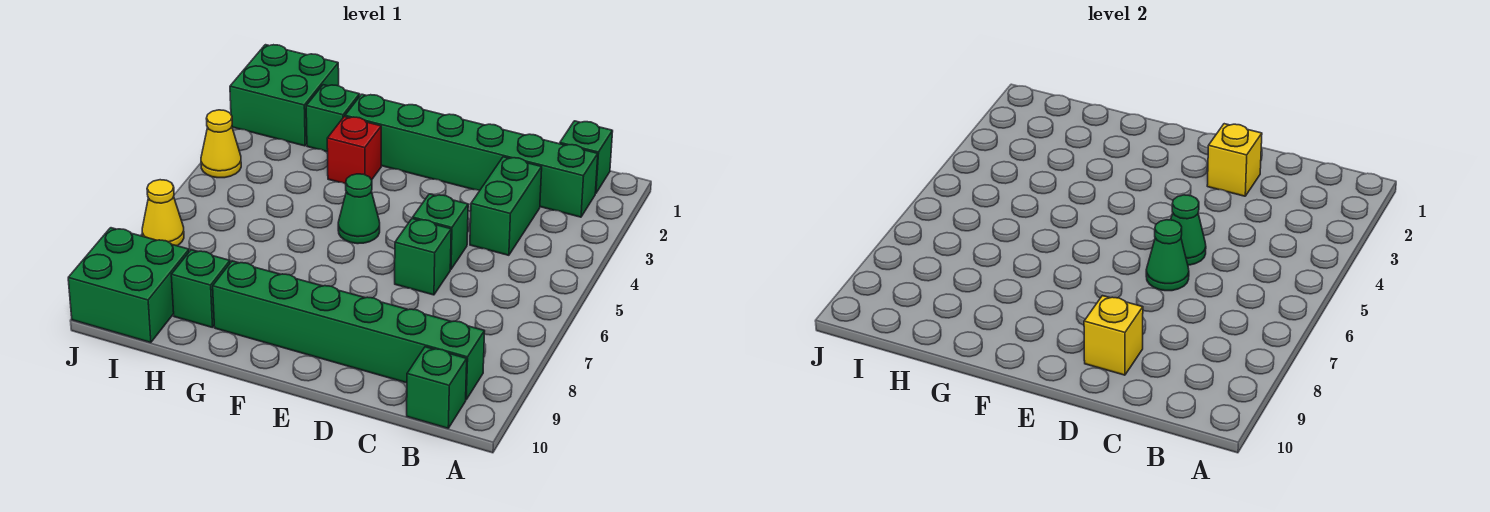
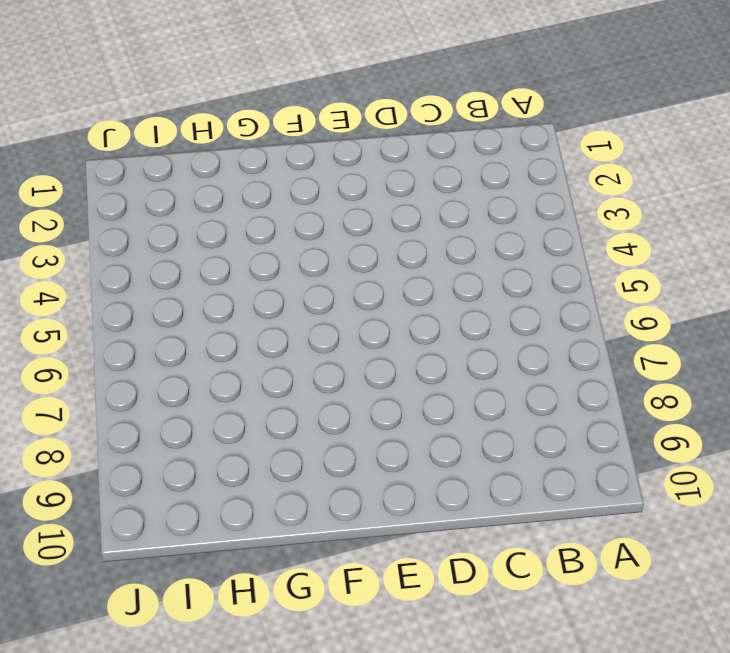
none -> green 1x1 brick [560,121,613,193]
none -> green 1x6 brick [345,94,598,217]
none -> green 1x6 brick [213,261,485,400]

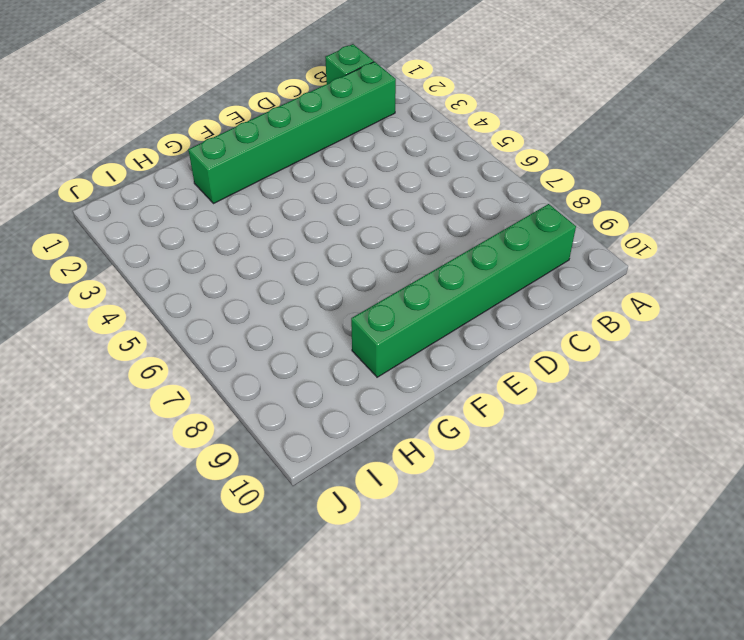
none -> green 1x1 brick [407,347,467,428]
none -> green 1x2 brick [470,157,542,255]
none -> green 1x1 brick [413,194,468,269]

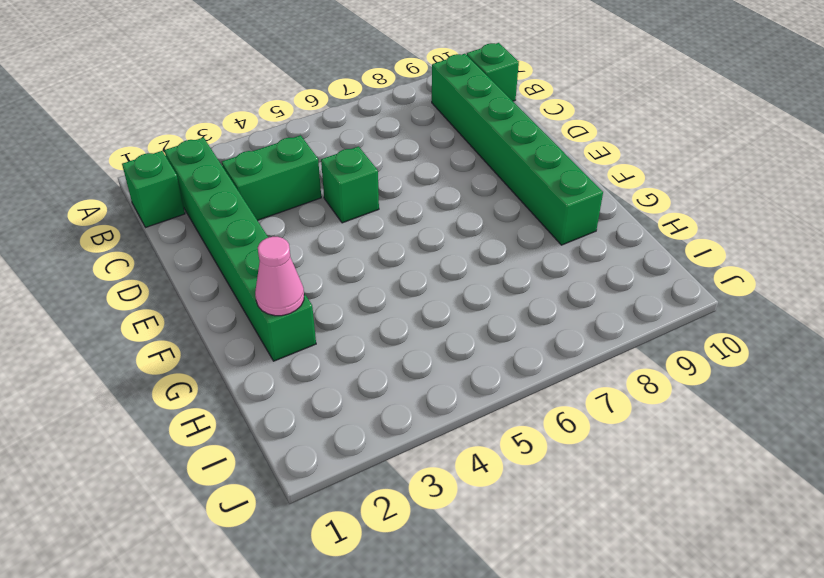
pink 1x1 cone [255,237,304,316] -> none
none -> green 1x1 brick [395,218,451,295]
none -> green 1x1 cone [338,174,380,244]
none -> red 1x1 brick [327,117,381,184]

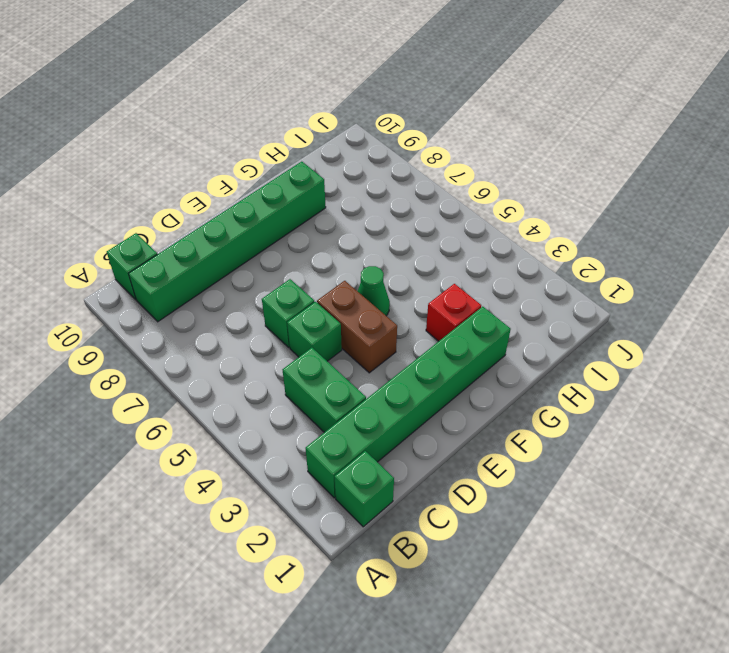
brown 1x2 brick [317,281,397,373] -> none
none -> green 1x1 brick [306,85,360,152]
none -> green 1x1 brick [171,250,230,328]
none -> green 2x2 brick [230,45,339,146]

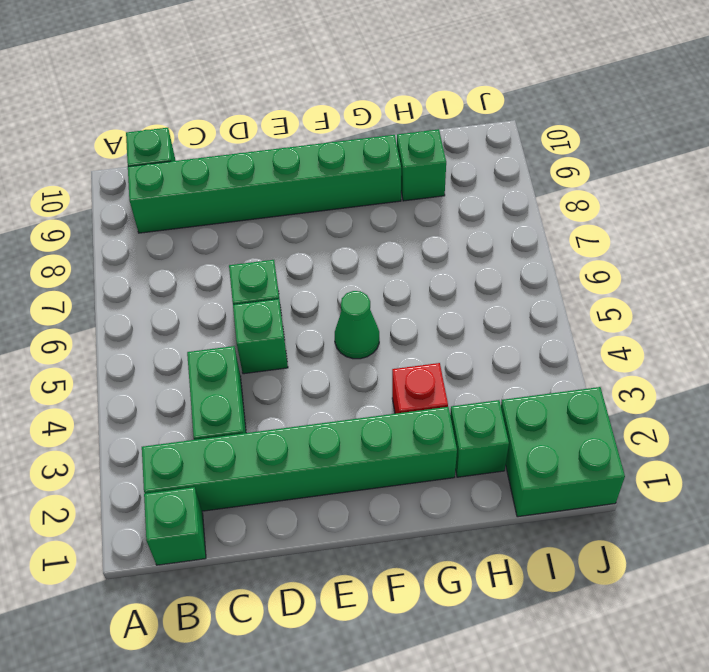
none -> green 2x2 brick [68,228,189,343]
none -> yellow 1x1 cone [201,110,241,178]
none -> yellow 1x1 cone [142,180,184,246]

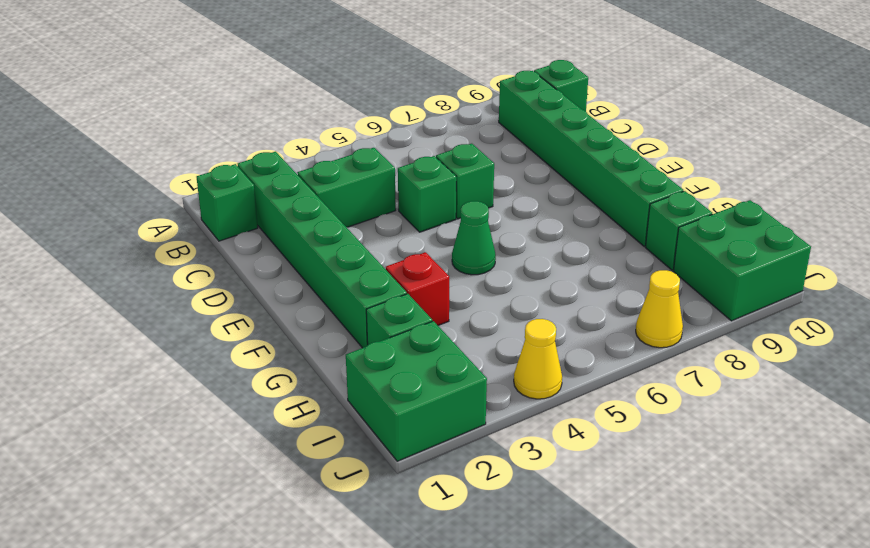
none -> yellow 1x1 brick [1207,124,1262,196]
none -> green 1x1 cone [1171,195,1206,265]
none -> green 1x1 cone [1146,220,1189,291]

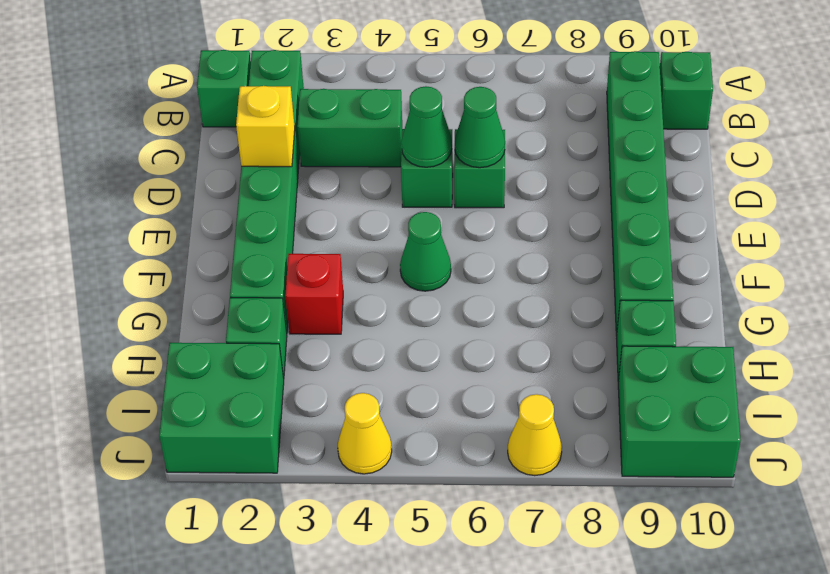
none -> yellow 1x1 brick [1084,296,1143,375]

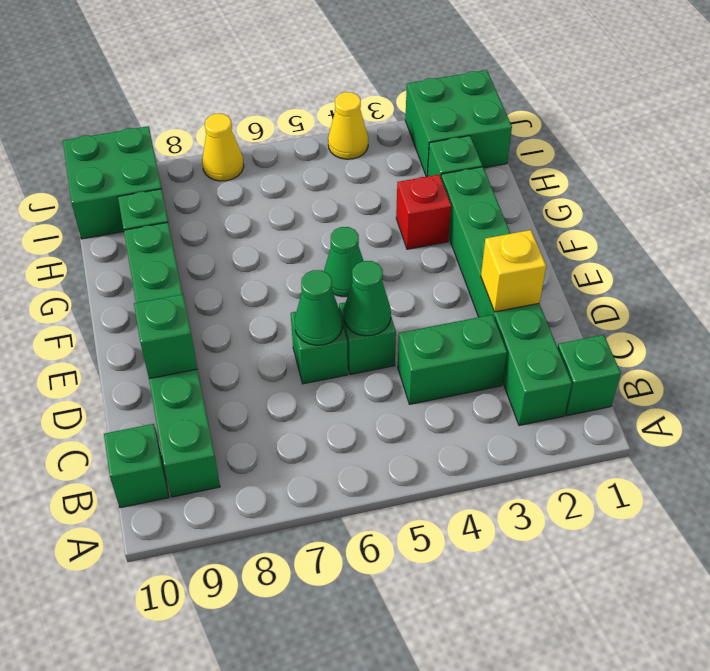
green 1x1 brick [134,294,197,378] -> yellow 1x1 brick [1084,296,1143,375]

